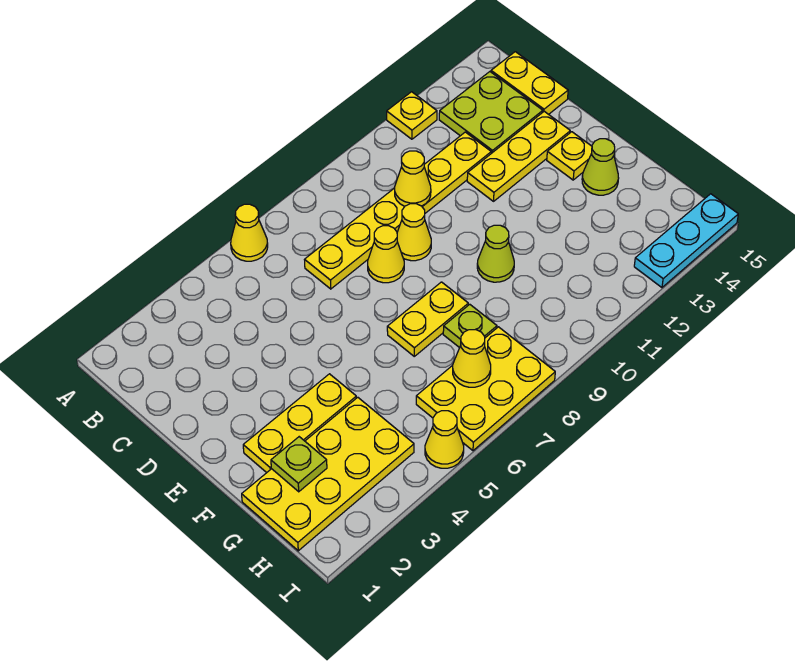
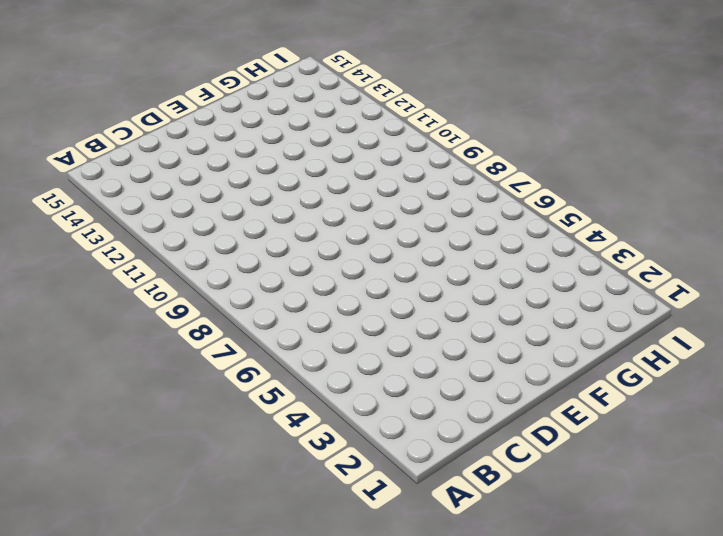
none -> yellow 1x1 cone [231,204,268,261]
none -> yellow 1x1 plate [387,92,437,139]
none -> lime 2x2 plate [439,72,543,153]

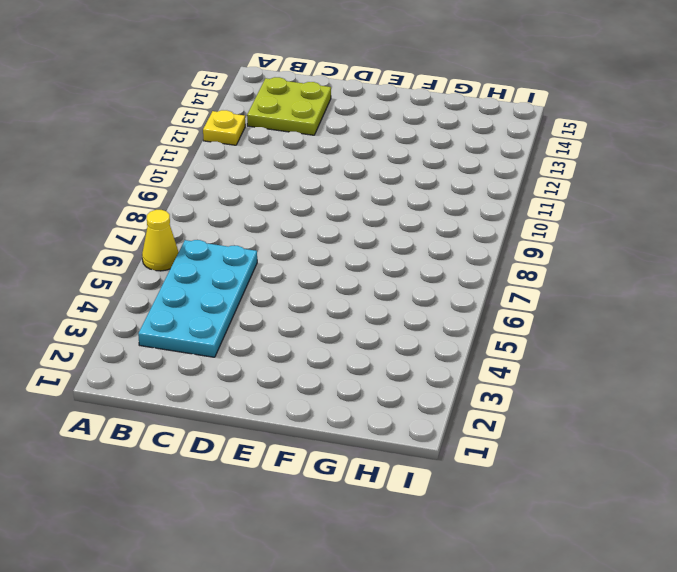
cyan 2x4 plate [138,240,257,357] -> none
none -> yellow 1x2 plate [491,52,568,114]
none -> yellow 1x6 plate [305,132,491,289]
none -> yellow 1x1 cone [368,226,404,283]

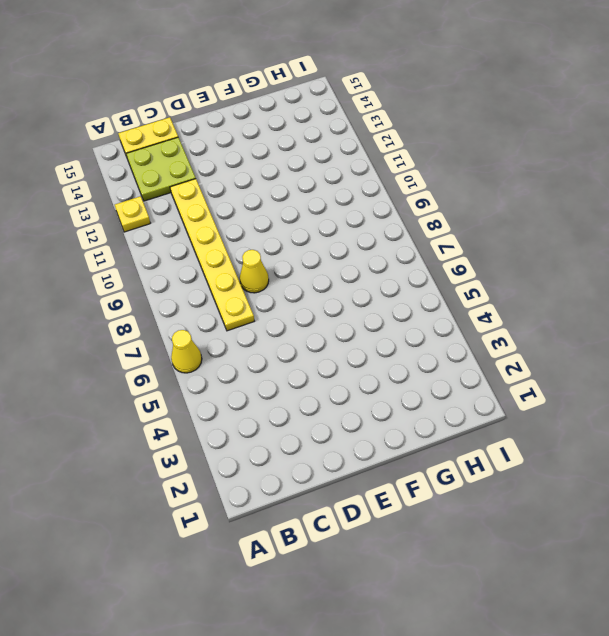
none -> yellow 1x1 cone [397,204,431,261]
none -> yellow 1x3 plate [467,111,570,201]
none -> yellow 1x1 plate [547,132,592,180]

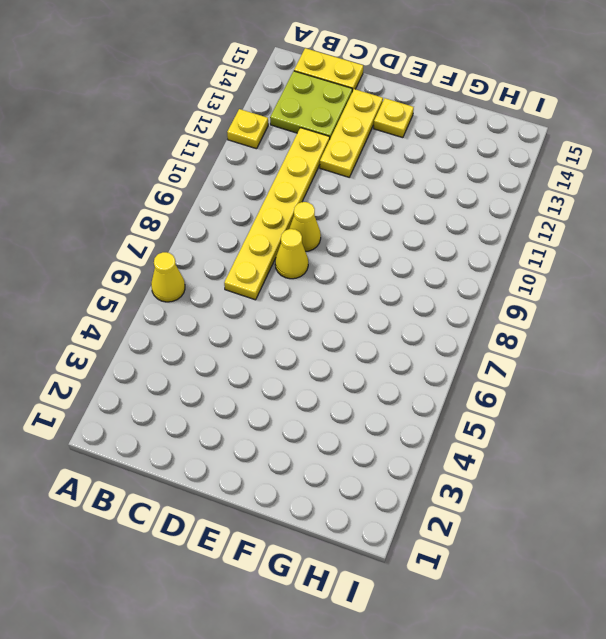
none -> yellow 1x3 plate [243,374,356,473]
none -> yellow 1x2 plate [387,282,468,356]
none -> lime 1x1 cone [477,225,514,282]

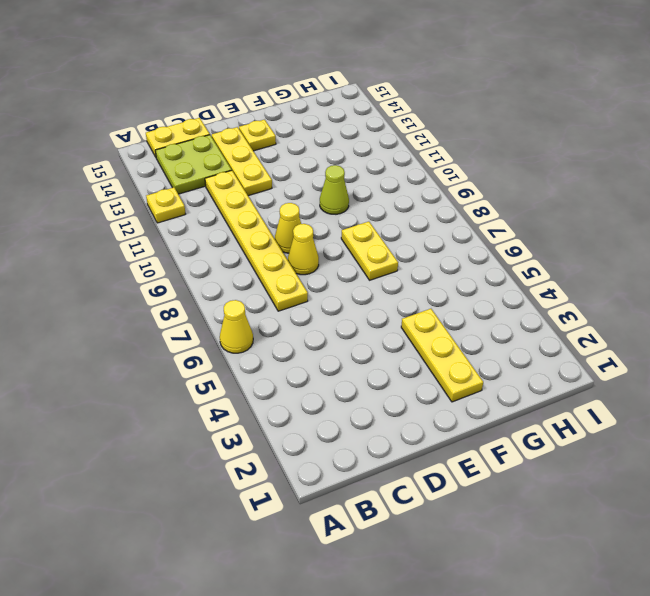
none -> lime 1x1 cone [582,139,619,195]
none -> yellow 2x4 plate [242,397,414,551]
none -> lime 1x1 plate [443,304,497,348]

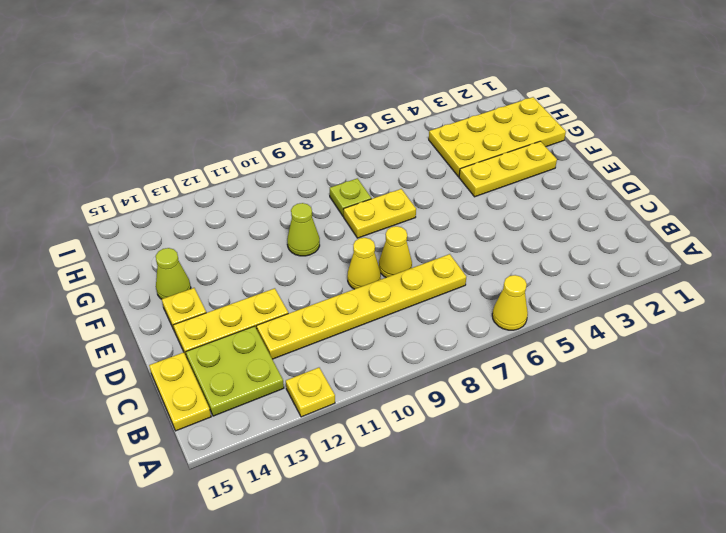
none -> yellow 2x3 plate [416,327,555,451]
none -> yellow 1x1 cone [425,411,464,468]
none -> cyan 1x3 plate [634,194,738,287]

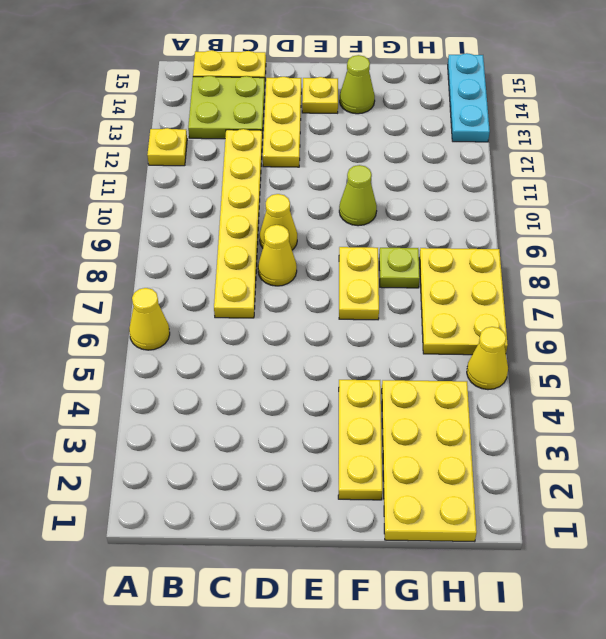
none -> yellow 1x1 cone [395,151,431,206]
none -> lime 1x1 plate [271,437,327,492]
none -> yellow 1x1 cone [453,330,491,387]

